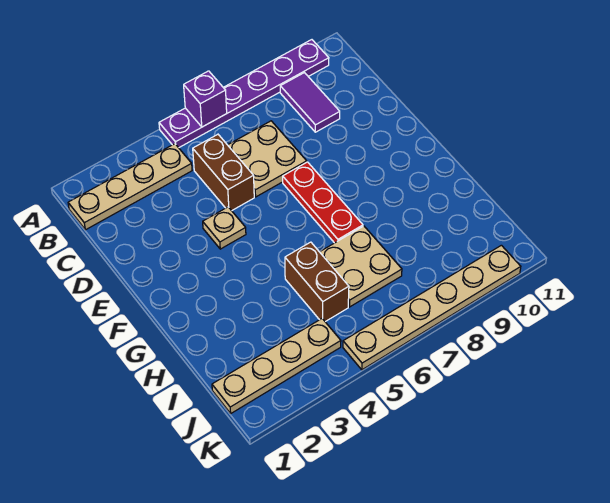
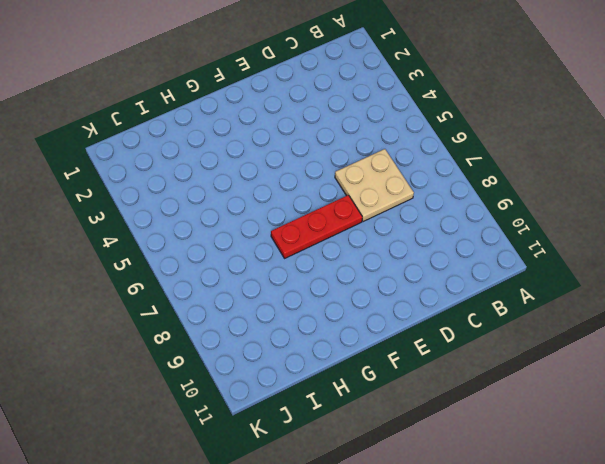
none -> purple 1x6 plate [159,40,329,148]
none -> tan 1x4 plate [68,144,192,230]
none -> purple 1x2 tile [280,73,340,132]

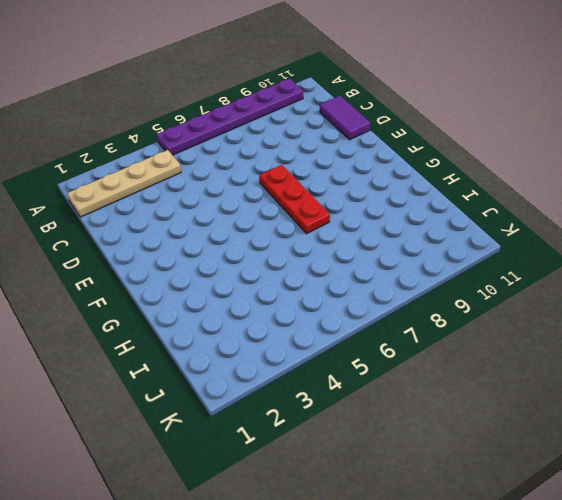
purple 1x2 tile [320,96,370,140] -> purple 1x2 tile moved to [280,73,340,132]
none -> brown 1x2 brick [193,134,254,211]
none -> tan 2x2 plate [228,121,307,197]
none -> tan 1x1 plate [203,207,246,249]

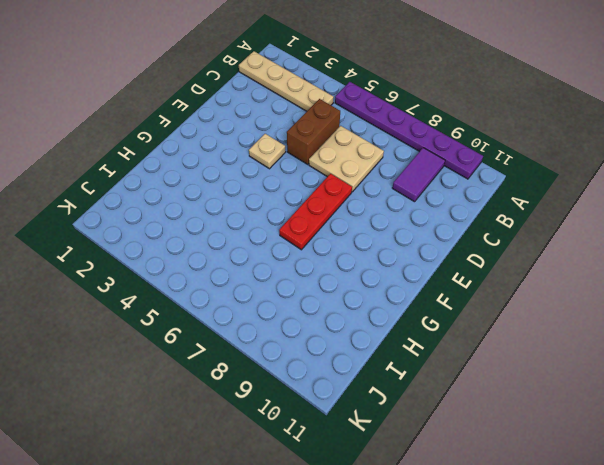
none -> brown 1x2 brick [285,242,349,322]
none -> tan 2x2 plate [320,226,402,307]
none -> tan 1x4 plate [212,319,341,413]

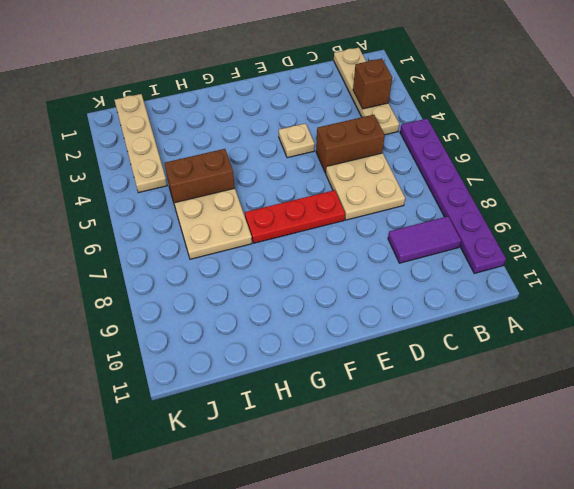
brown 1x1 brick [353,59,392,109] -> none
none -> tan 1x6 plate [343,245,521,370]
none -> purple 1x1 brick [184,71,227,127]

